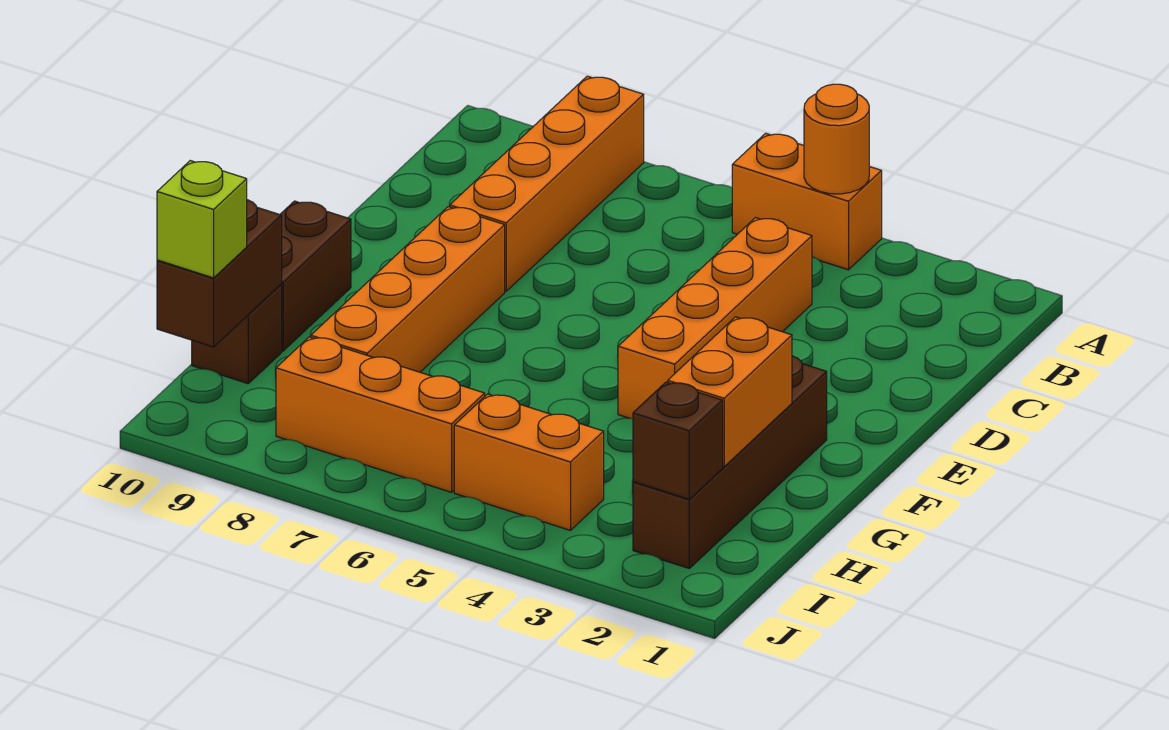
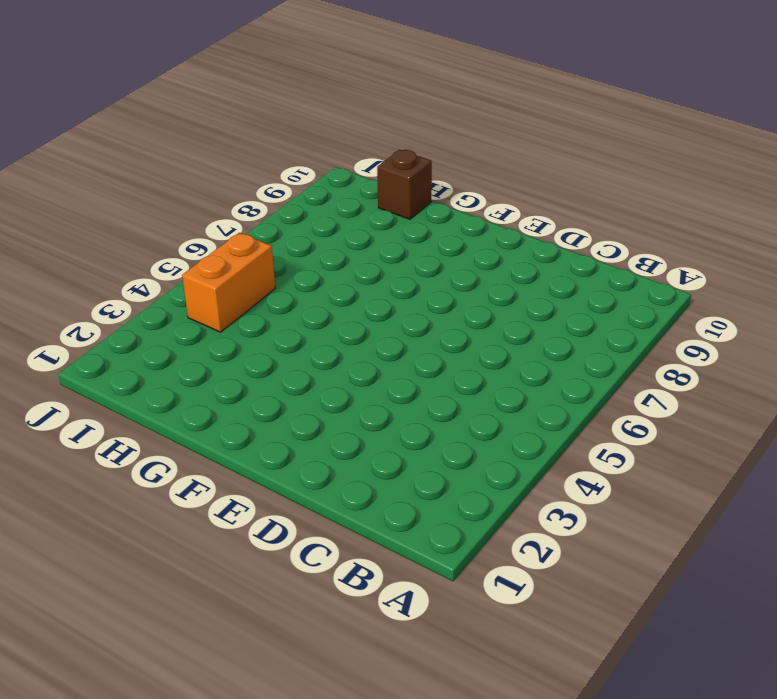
none -> orange 1x2 brick [732,133,882,270]
none -> orange 1x4 brick [450,76,644,291]
none -> orange 1x4 brick [618,218,812,418]

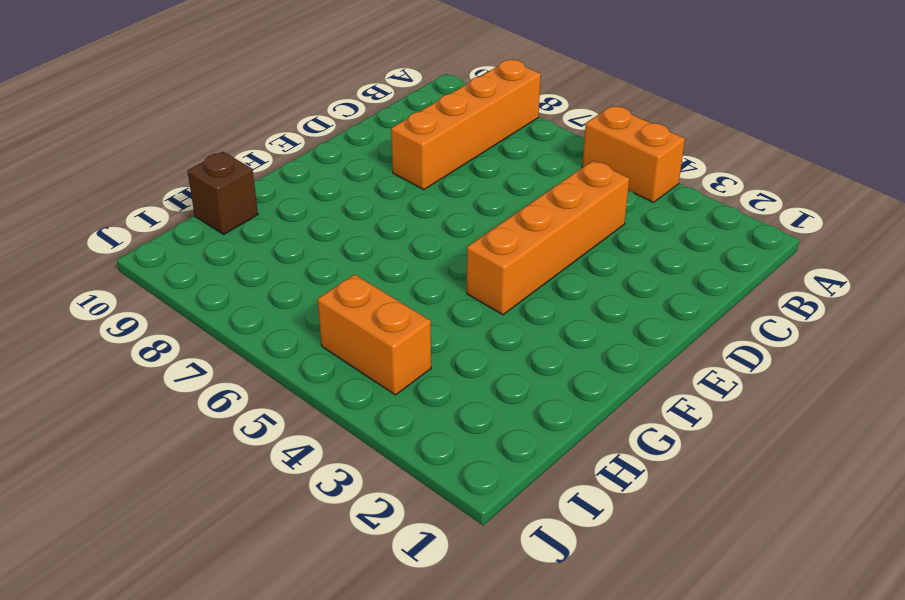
none -> orange 1x4 brick [311,207,505,372]
none -> brown 1x4 brick [633,356,827,568]
none -> brown 1x2 brick [280,201,351,351]

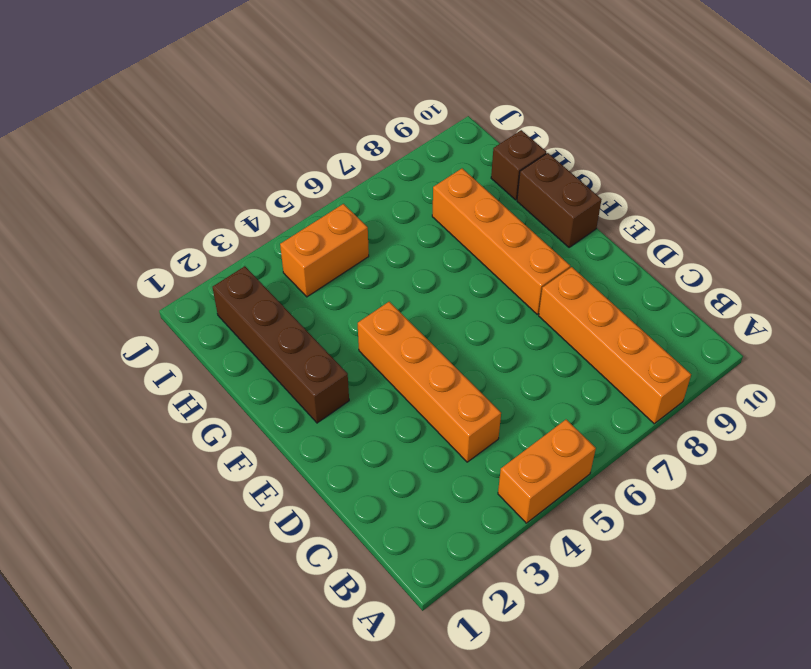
none -> orange 1x3 brick [276,337,485,492]
none -> orange 1x1 round brick [804,84,869,194]
none -> orange 1x2 brick [668,317,792,467]

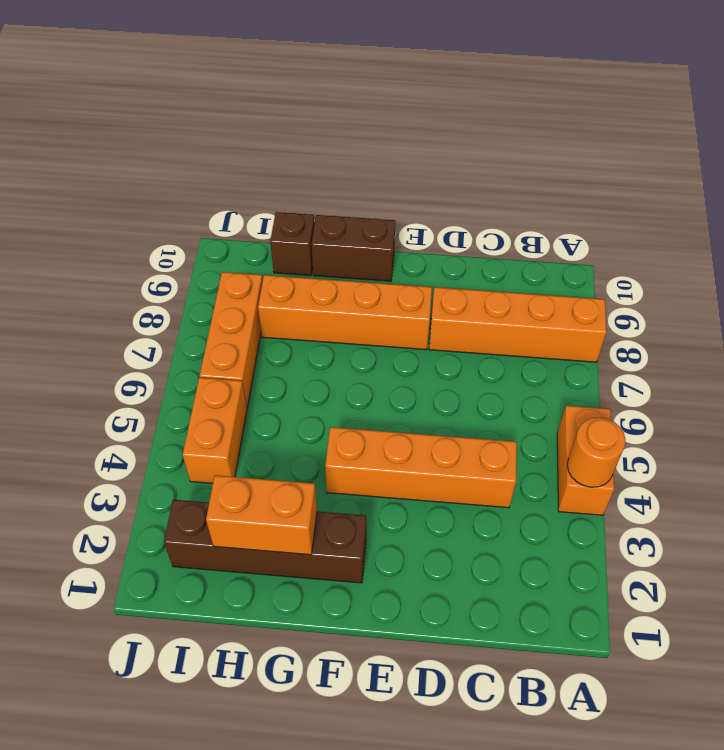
none -> brown 1x2 brick [157,200,282,347]
none -> brown 1x1 brick [633,382,723,499]
none -> lime 1x1 brick [157,161,247,278]

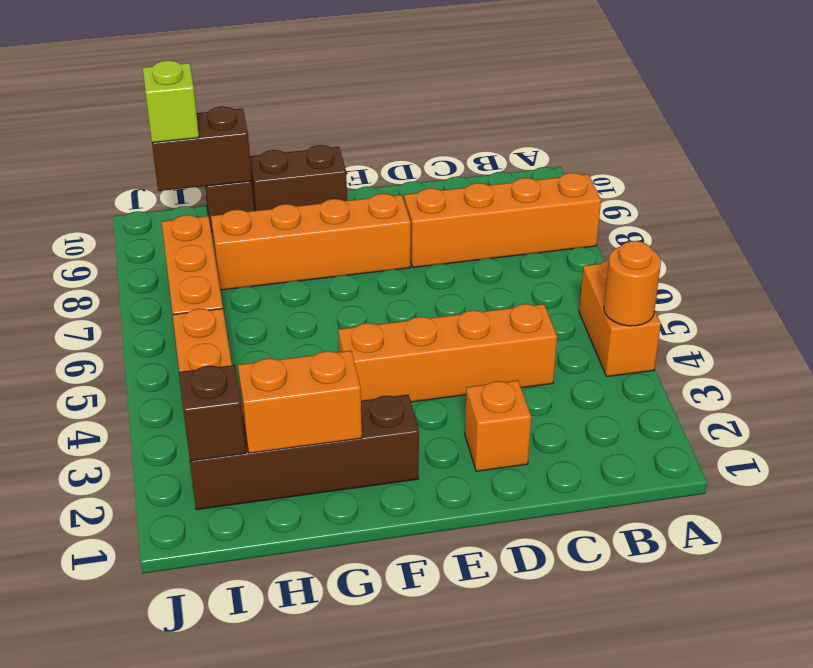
orange 1x1 brick [465,380,531,471] -> none

